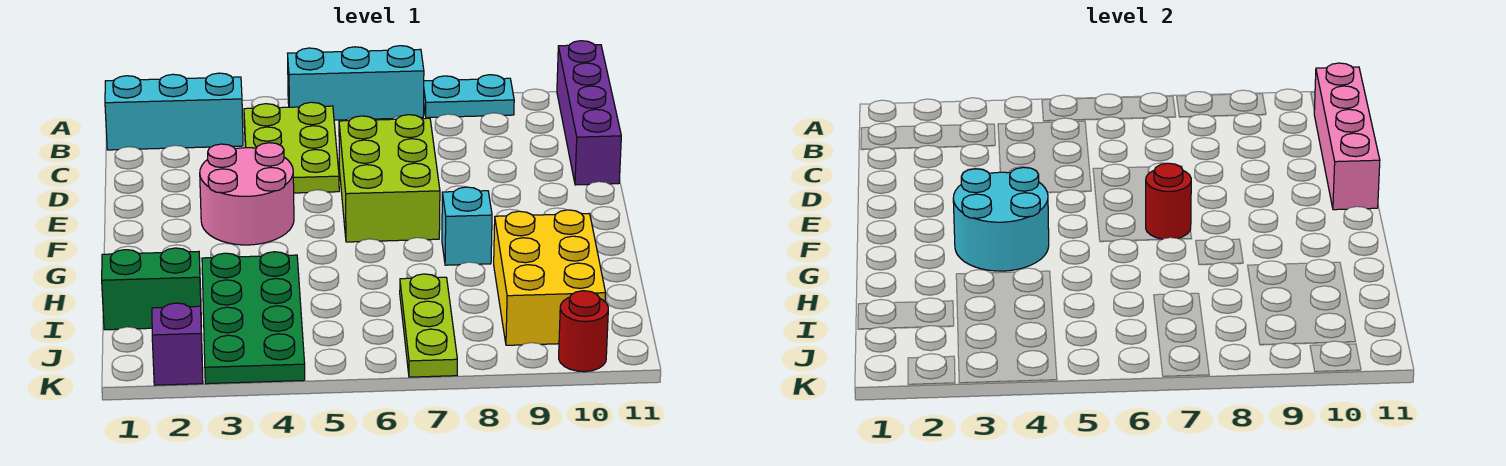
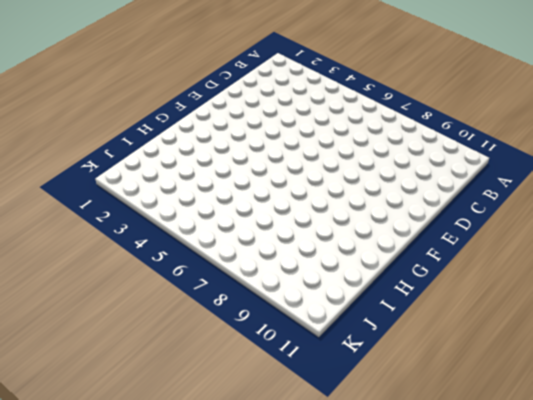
none -> cyan 1x3 brick [288,46,424,120]
none -> cyan 1x2 plate [424,75,514,118]
none -> purple 1x4 brick [557,41,621,185]

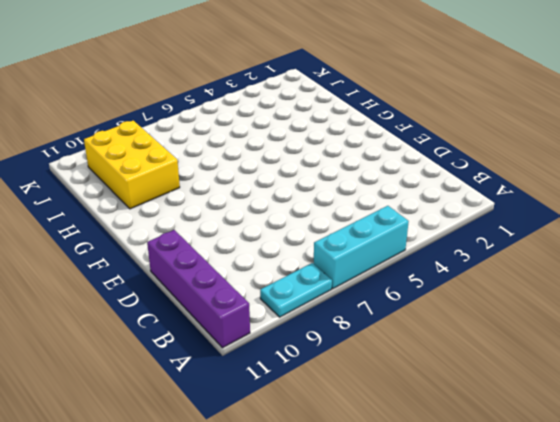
none -> cyan 1x3 brick [105,73,243,150]
none -> lime 2x3 plate [244,102,339,193]
none -> lime 2x3 brick [339,115,440,242]

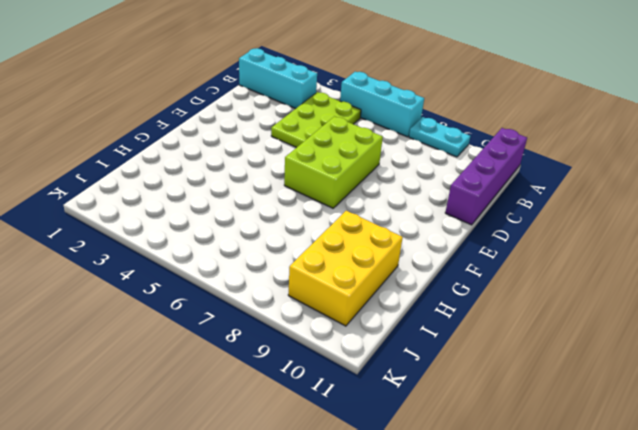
none -> pink 2x2 round brick [200,143,294,245]
none -> cyan 1x1 brick [442,187,492,265]
none -> green 2x4 plate [202,252,305,384]

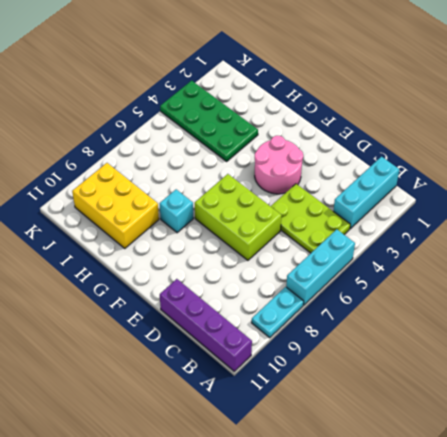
none -> green 1x2 brick [102,248,201,330]
none -> lime 1x3 plate [400,274,457,377]
none -> purple 1x1 brick [152,303,203,385]

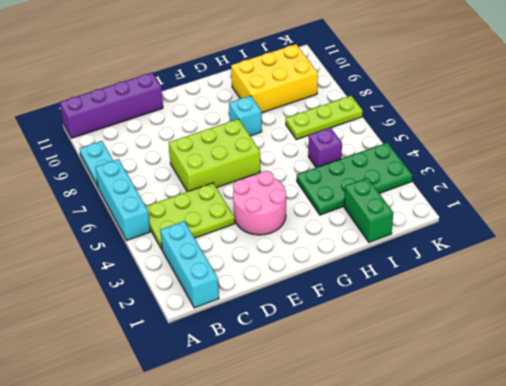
purple 1x1 brick [308,128,342,167] -> purple 1x1 brick moved to [152,303,203,385]
none -> red 1x1 round brick [559,291,608,372]
none -> pink 1x4 brick [1314,63,1380,210]
none -> cyan 2x2 round brick [953,167,1049,271]

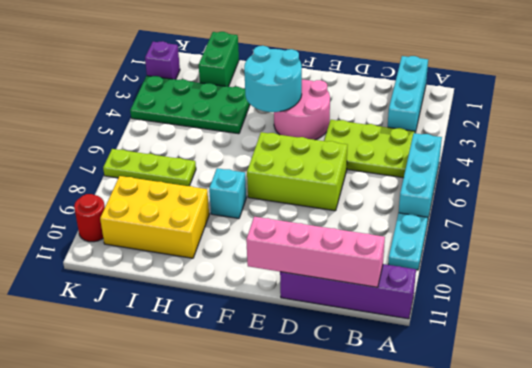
none -> red 1x1 round brick [1146,163,1191,239]

